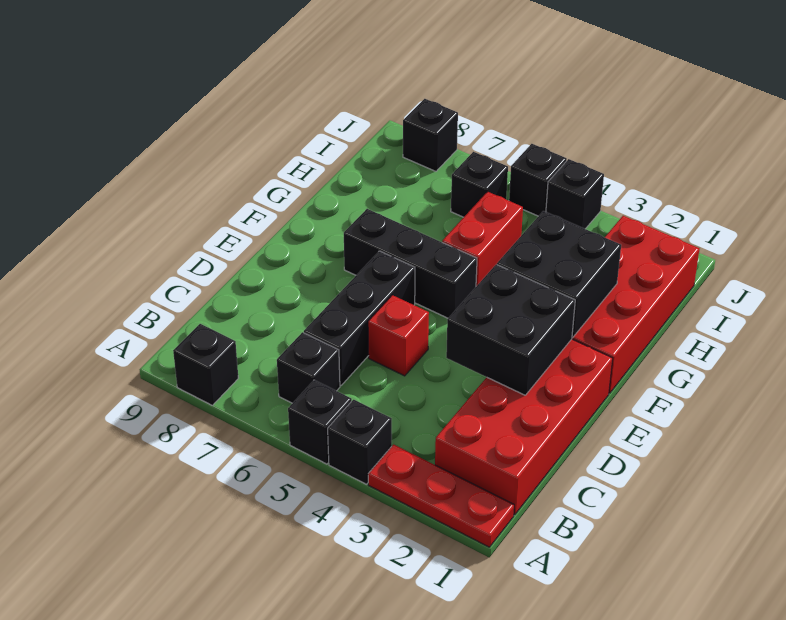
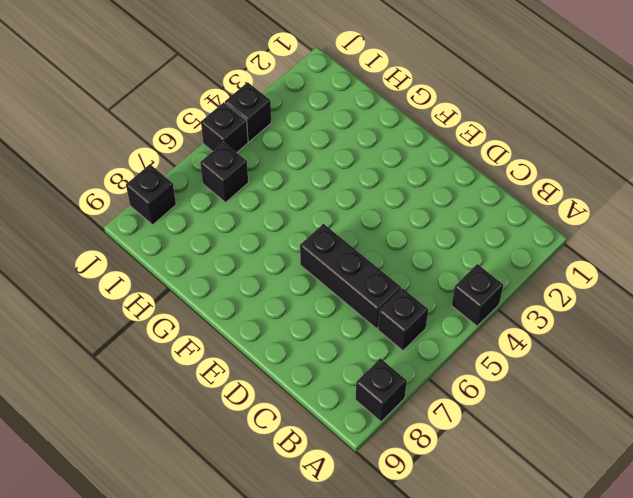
none -> red 1x3 plate [368,444,514,547]
none -> black 1x1 brick [288,380,352,464]
none -> red 2x4 brick [435,339,613,515]

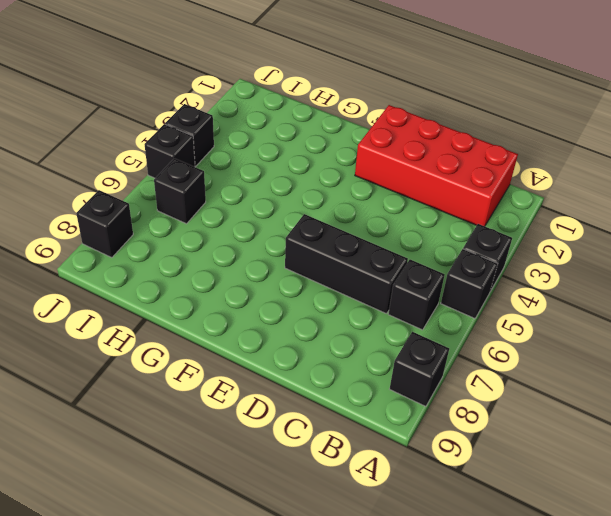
none -> red 1x3 plate [368,444,514,547]
none -> red 1x1 brick [368,295,429,376]
none -> red 2x4 brick [572,216,699,394]

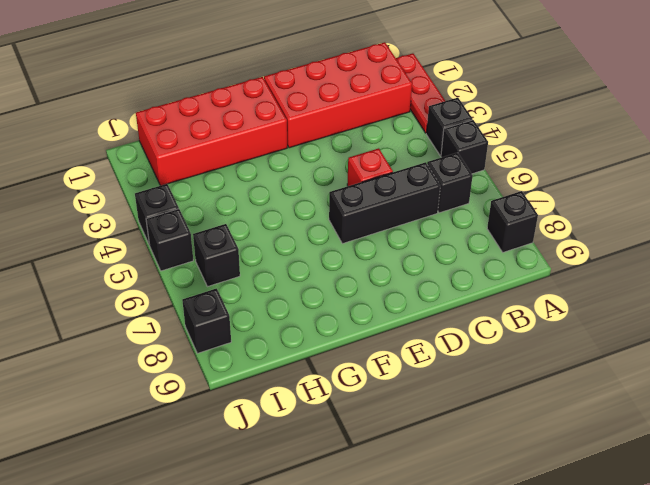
none -> black 1x3 brick [344,209,477,318]
none -> red 1x2 brick [442,192,523,286]
none -> black 2x2 brick [446,264,575,395]

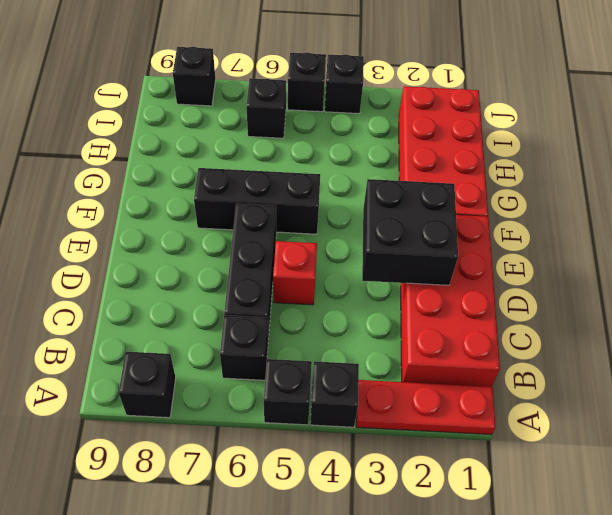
none -> red 1x2 brick [442,192,523,286]
none -> black 2x2 brick [497,211,621,337]

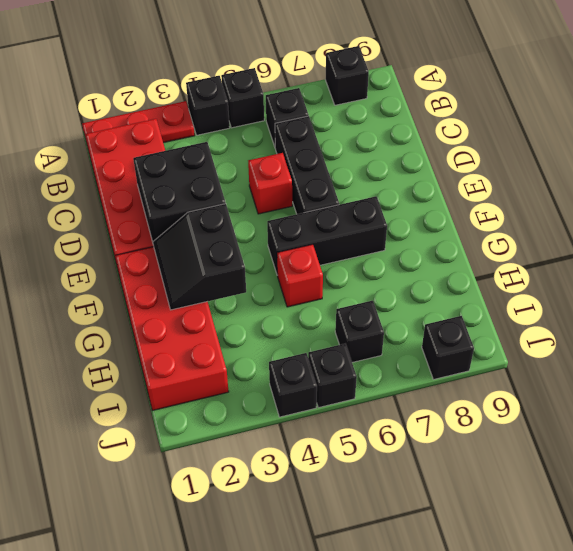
black 2x2 slope [153,204,246,310] -> black 2x2 brick [497,211,621,337]
red 1x1 brick [277,244,323,307] -> red 1x2 brick [442,192,523,286]

